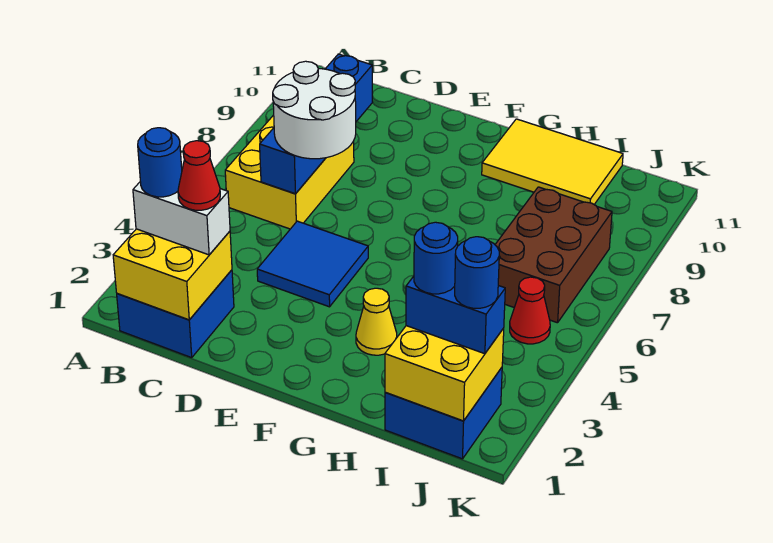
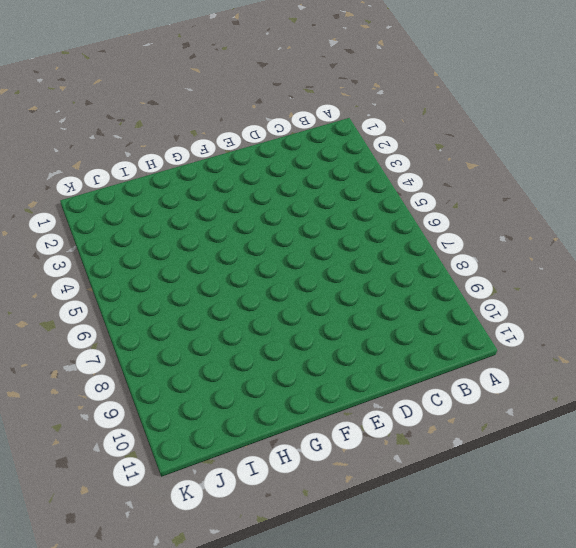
none -> blue 2x2 brick [117,270,234,358]
none -> yellow 2x3 brick [225,115,354,229]
none -> blue 2x2 tile [257,221,368,307]

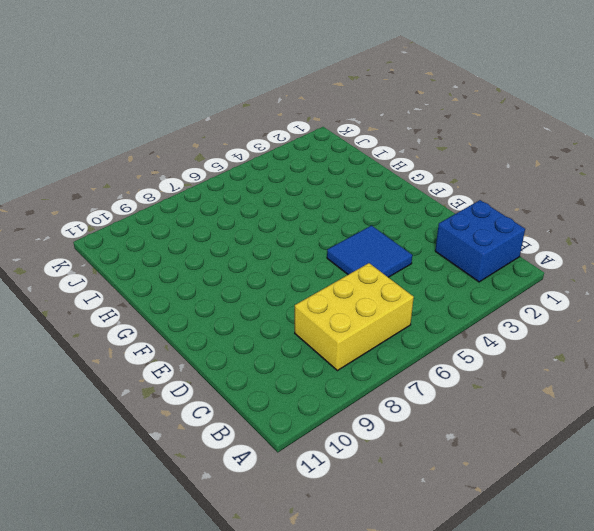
none -> yellow 1x1 cone [356,288,397,355]
none -> yellow 2x3 tile [482,119,623,204]
none -> blue 2x2 brick [385,368,502,459]

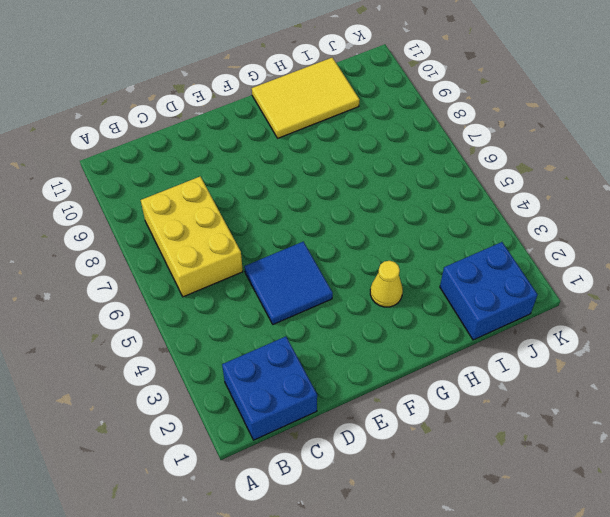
none -> brown 2x3 brick [495,187,612,323]
none -> red 1x1 cone [510,277,550,344]
none -> yellow 2x2 brick [113,229,232,320]

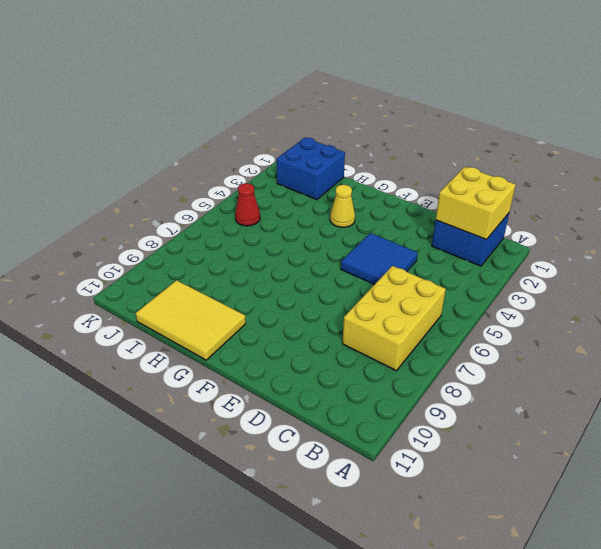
none -> brown 2x3 brick [495,187,612,323]
none -> blue 1x4 brick [260,54,372,194]
none -> yellow 2x2 brick [385,326,504,421]

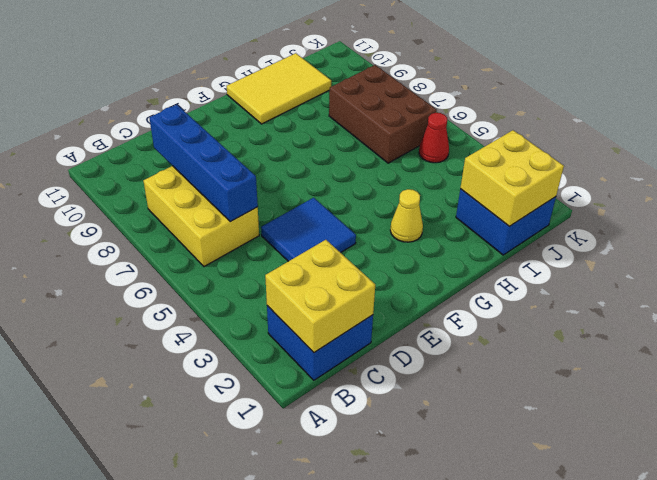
none -> white 1x2 brick [133,182,230,255]
none -> white 2x2 round brick [273,61,356,159]
none -> blue 1x2 brick [406,276,505,354]

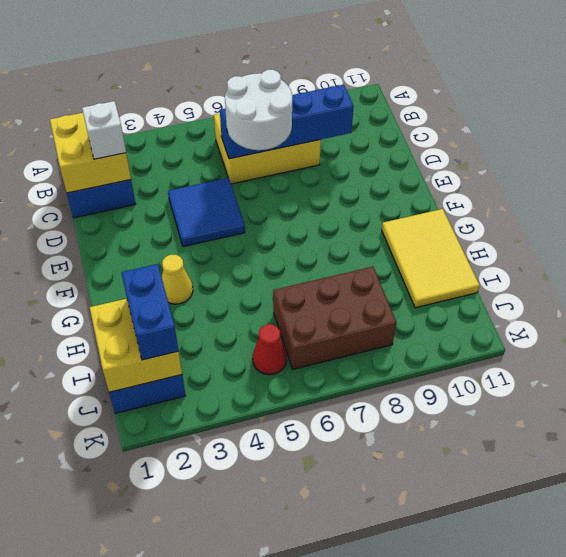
white 1x1 brick [82,101,126,159] -> white 1x2 brick [133,182,230,255]
none -> blue 1x1 round brick [138,128,182,197]
none -> red 1x1 cone [178,141,220,210]
none -> blue 1x1 round brick [414,222,458,294]

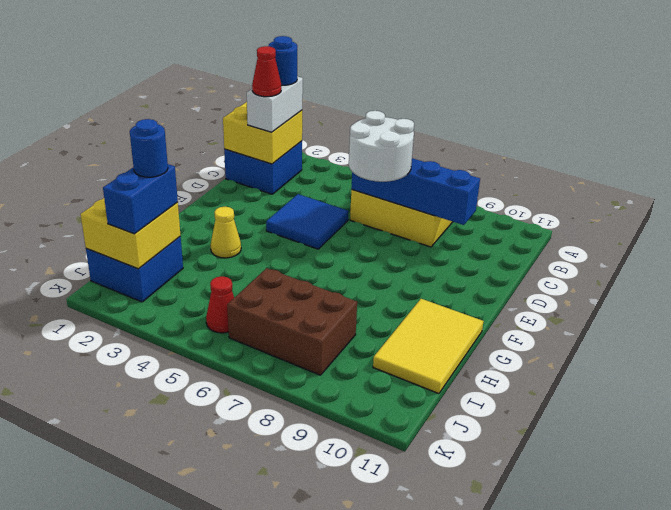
none -> blue 1x1 round brick [455,237,499,308]

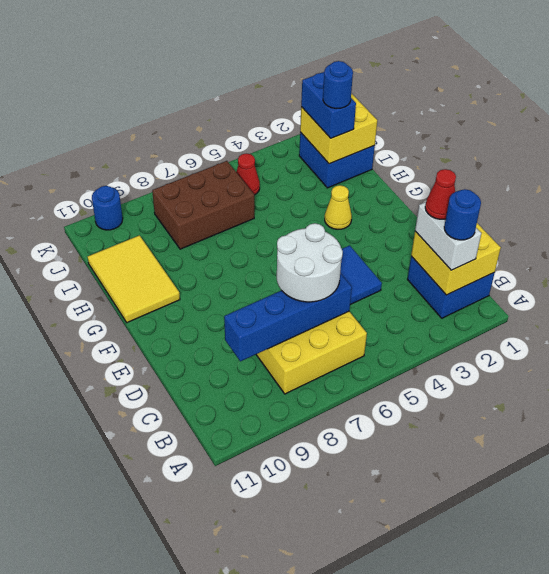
blue 1x1 round brick [92,186,123,230] -> blue 1x1 round brick moved to [455,237,499,308]

